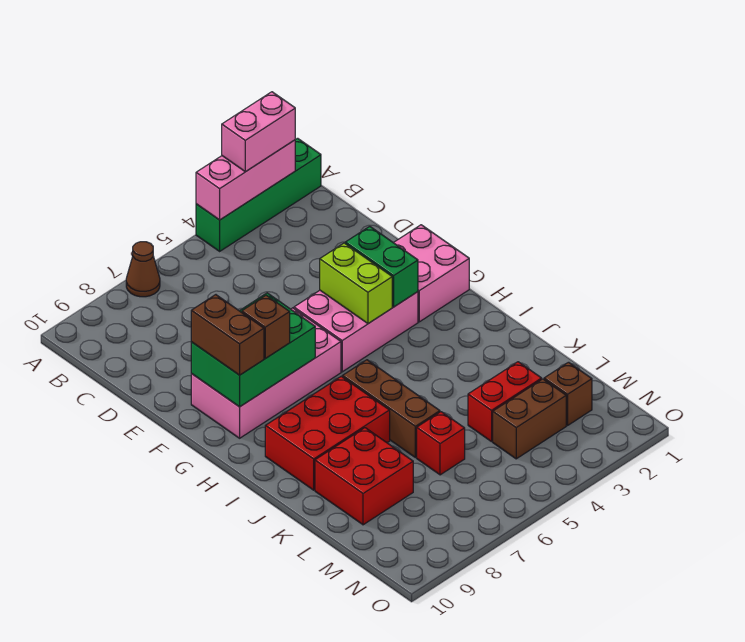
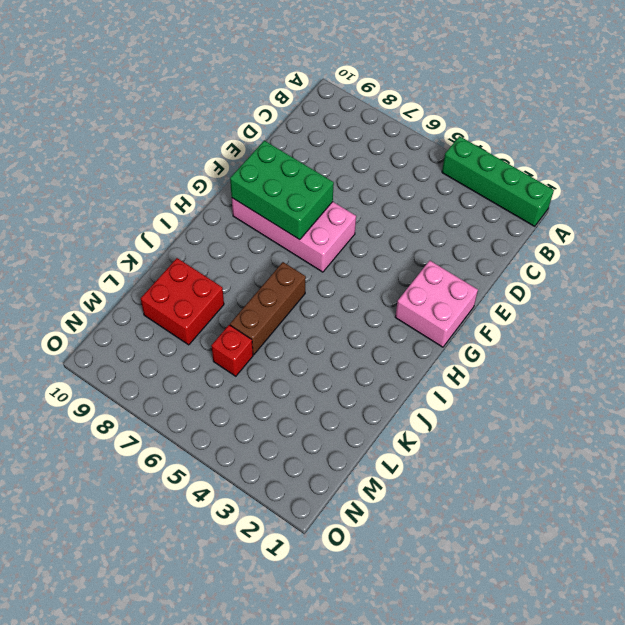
none -> brown 1x1 cone [126,242,160,297]
none -> pink 2x3 brick [294,290,418,372]
none -> red 2x3 brick [265,376,390,490]

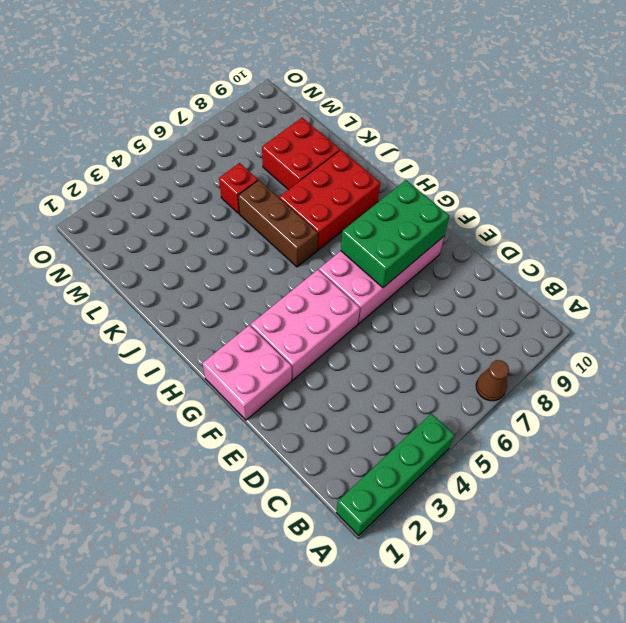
none -> red 1x2 brick [468,362,542,442]
none -> brown 1x1 brick [544,362,592,426]
none -> brown 1x2 brick [493,379,566,459]

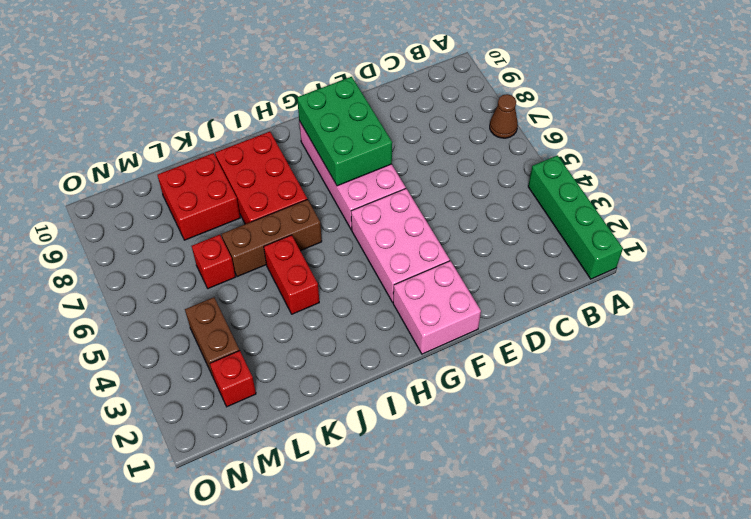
red 1x2 brick [264,235,319,314] -> red 1x2 brick moved to [468,362,542,442]
red 1x1 brick [210,351,256,407] -> brown 1x1 brick [544,362,592,426]
none -> pink 1x3 brick [196,140,295,220]
none -> green 1x2 brick [345,226,418,307]
none -> lime 1x2 brick [320,243,392,324]

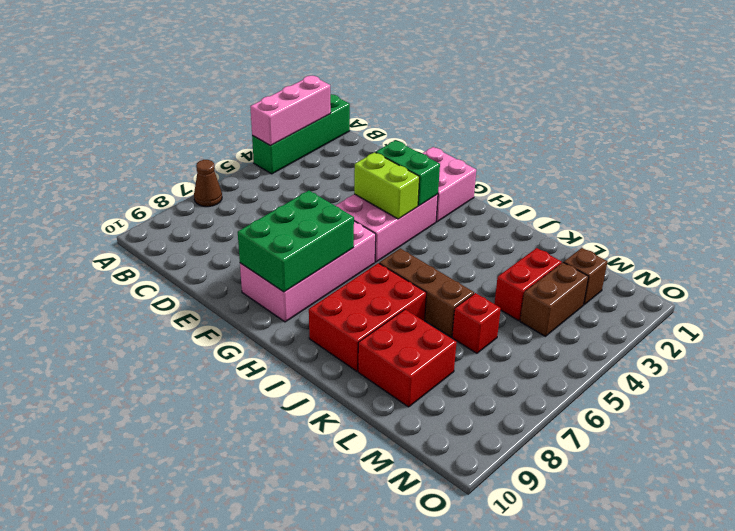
none -> pink 1x2 brick [222,92,295,172]
none -> brown 1x2 brick [191,295,264,375]
none -> brown 1x1 brick [242,295,290,359]

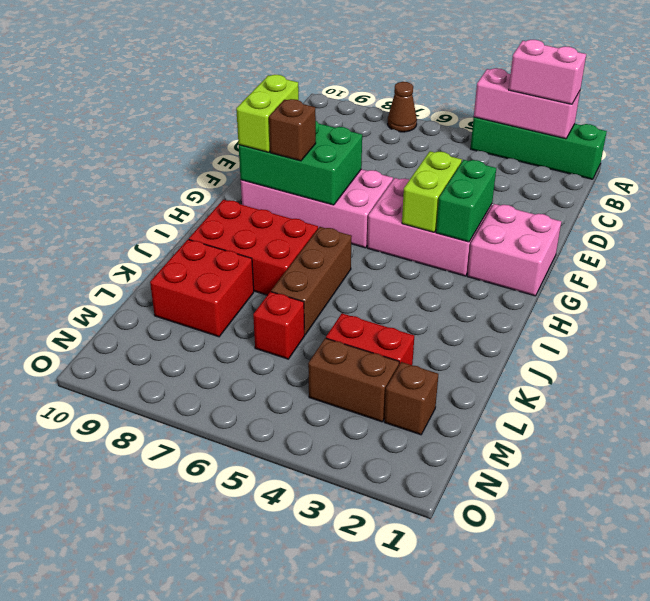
lime 1x2 brick [236,75,299,152] -> brown 1x2 brick [191,295,264,375]

